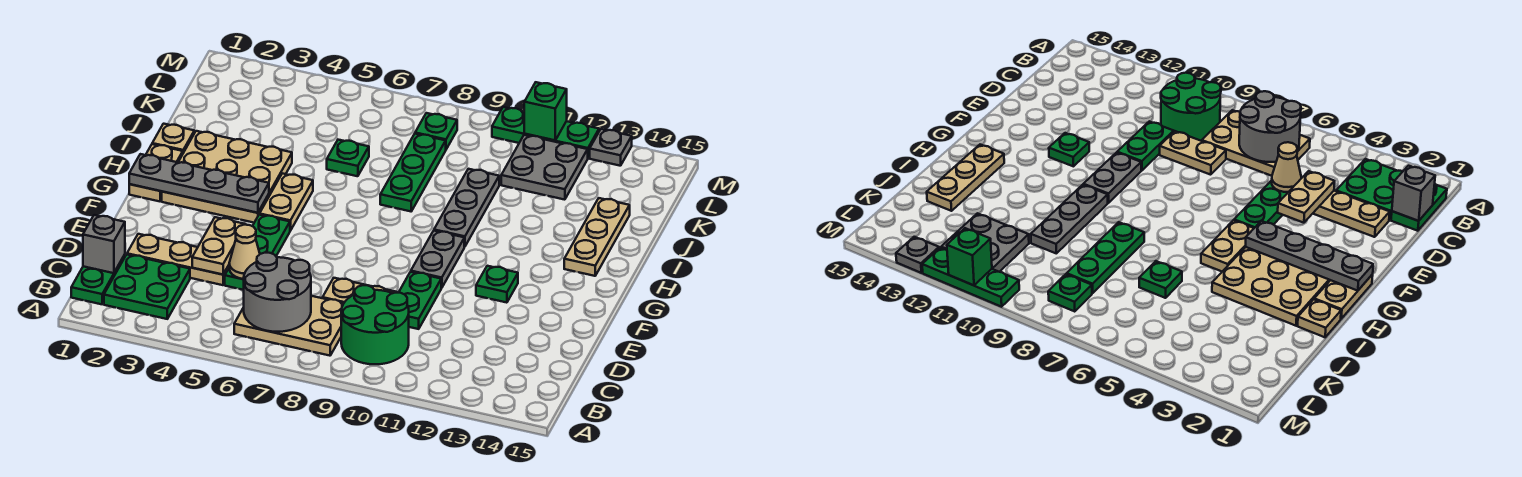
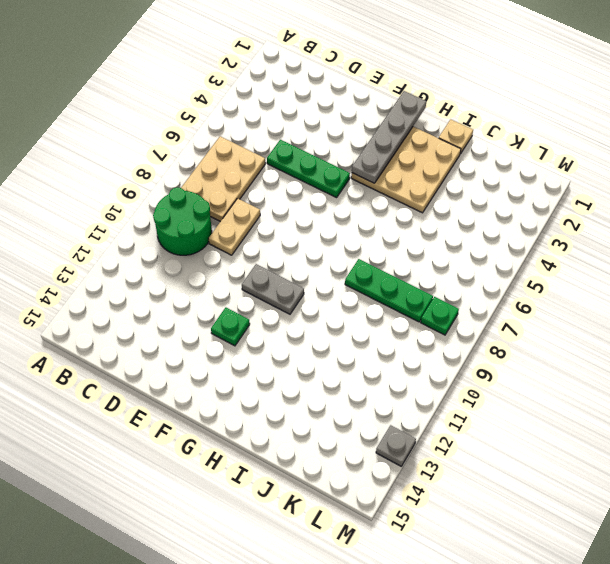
none -> green 1x2 plate [71,254,125,304]
none -> green 2x2 plate [104,255,190,319]
none -> tan 1x3 plate [127,234,229,285]

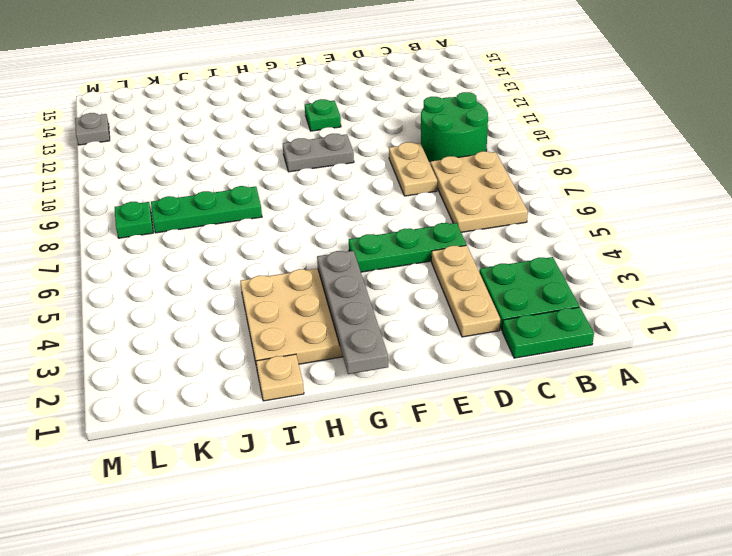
none -> green 1x2 plate [399,272,441,329]
none -> tan 1x2 plate [129,144,183,201]
none -> tan 1x2 plate [260,173,313,231]

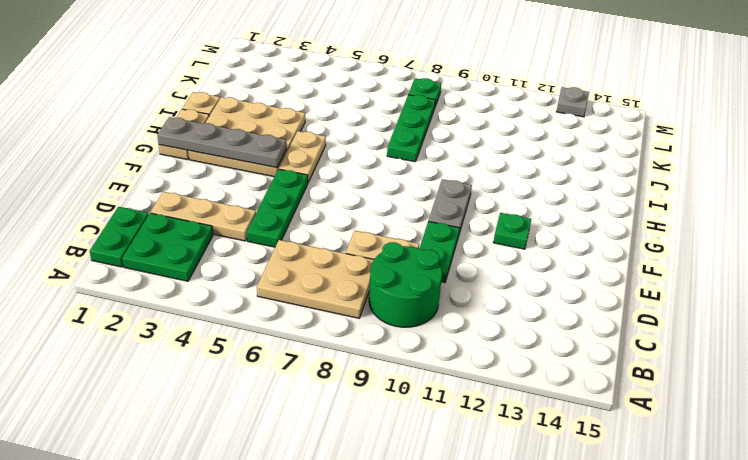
none -> grey 1x3 plate [434,169,499,247]
none -> tan 1x3 plate [564,198,630,276]
none -> green 1x1 plate [327,140,369,176]

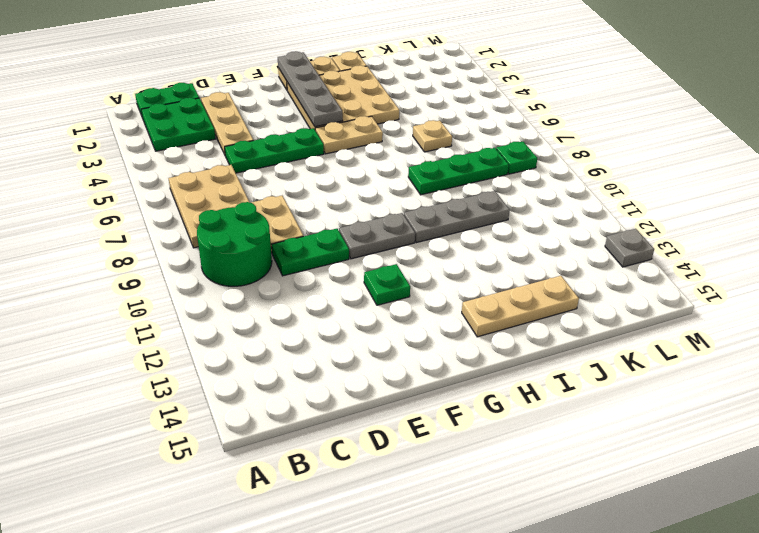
tan 1x1 plate [413,120,452,152] -> green 1x1 plate [327,140,369,176]
none -> grey 2x2 plate [501,135,588,200]
none -> green 1x3 plate [492,107,599,158]
none -> grey 2x2 round brick [244,253,311,332]

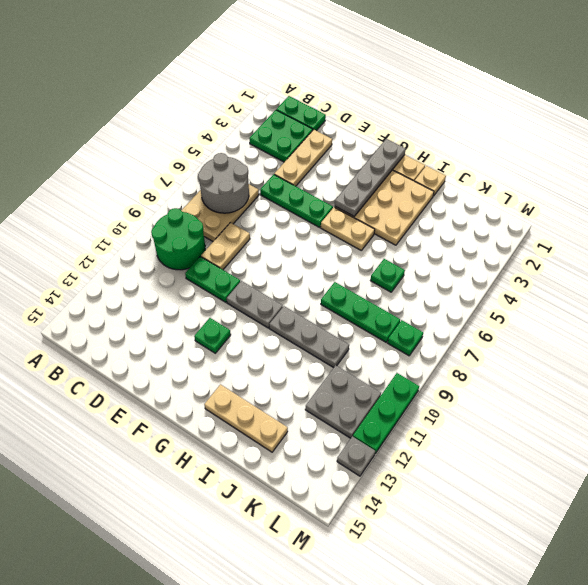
none -> grey 1x1 brick [83,215,125,273]
none -> tan 1x2 plate [192,217,246,275]
none -> tan 1x1 cone [229,225,260,279]

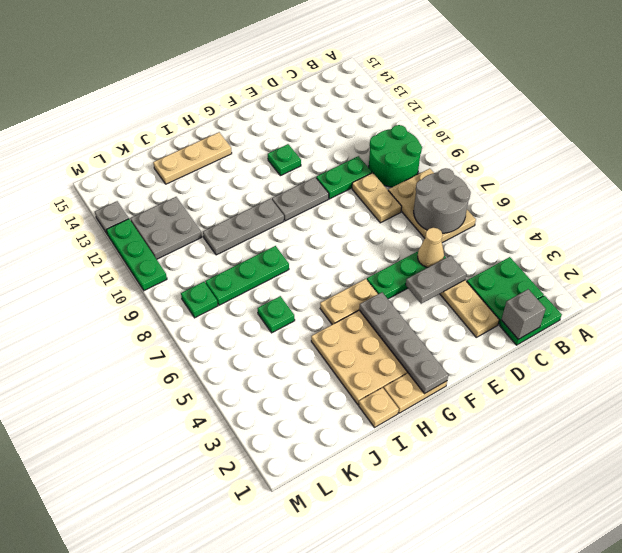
grey 1x2 plate [406,256,466,304] -> tan 1x2 plate [192,217,246,275]
none -> green 1x1 brick [524,82,567,140]

